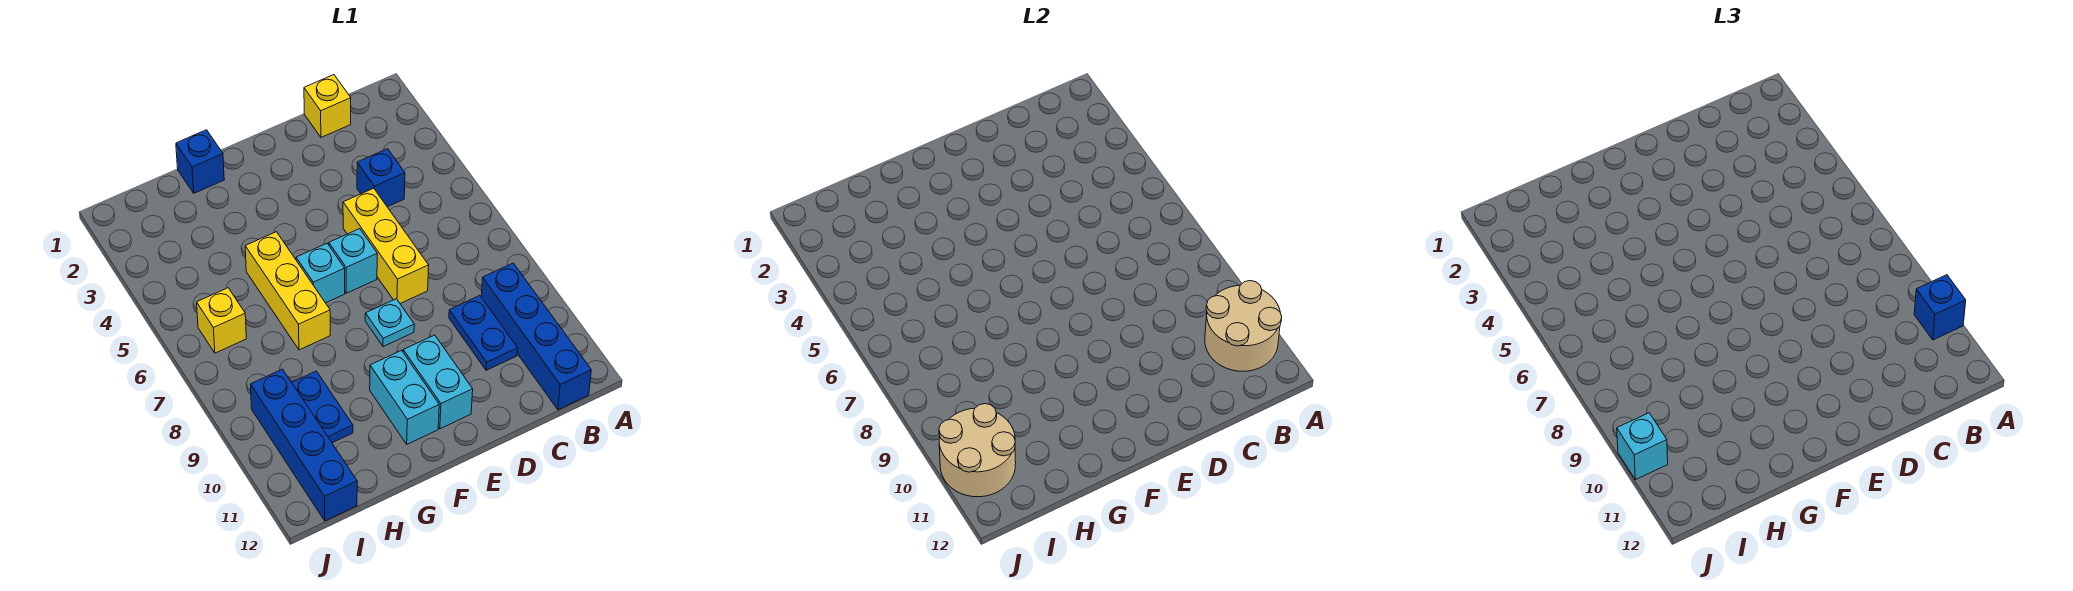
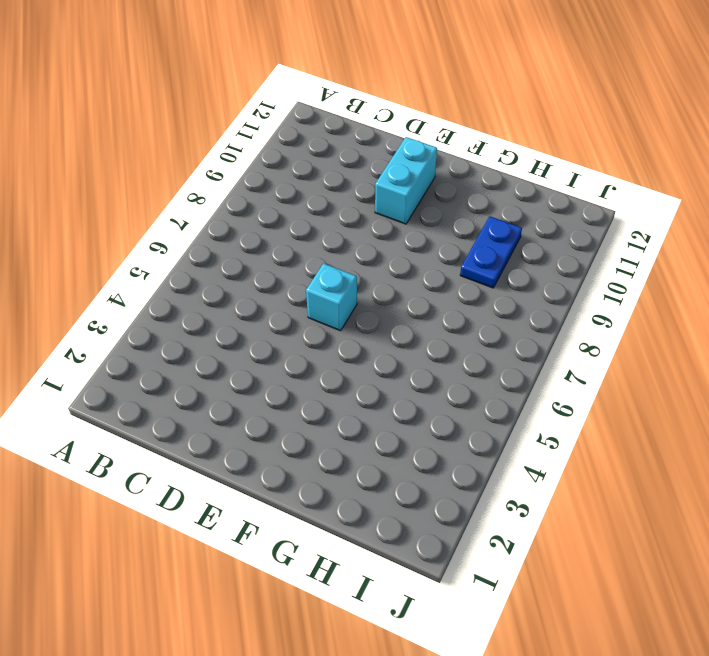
none -> blue 1x4 brick [481,263,591,410]
none -> yellow 1x1 brick [304,75,351,137]
none -> blue 1x1 brick [357,149,405,207]

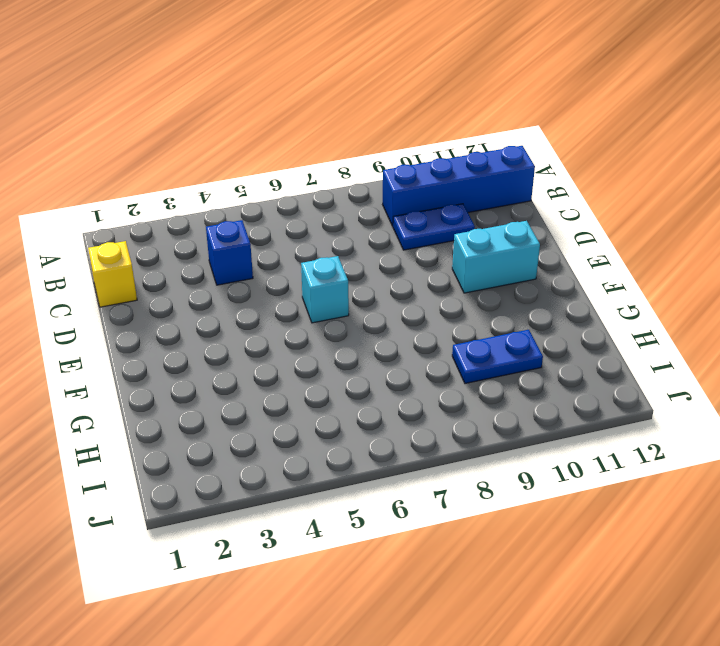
none -> yellow 1x3 brick [343,188,429,303]
none -> cyan 1x1 plate [365,299,414,347]
none -> cyan 1x1 brick [296,243,345,303]

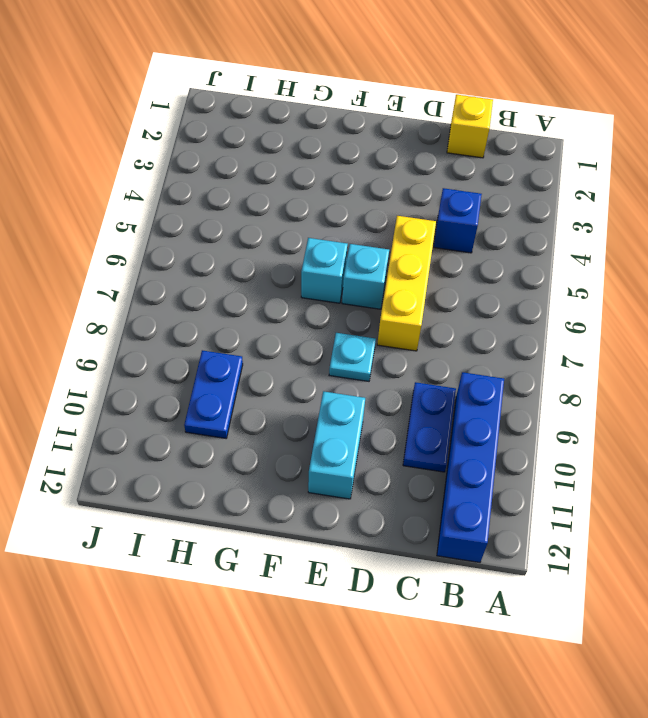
none -> cyan 1x2 brick [370,350,439,444]
none -> blue 1x1 brick [176,130,224,193]
none -> yellow 1x3 brick [245,232,330,350]

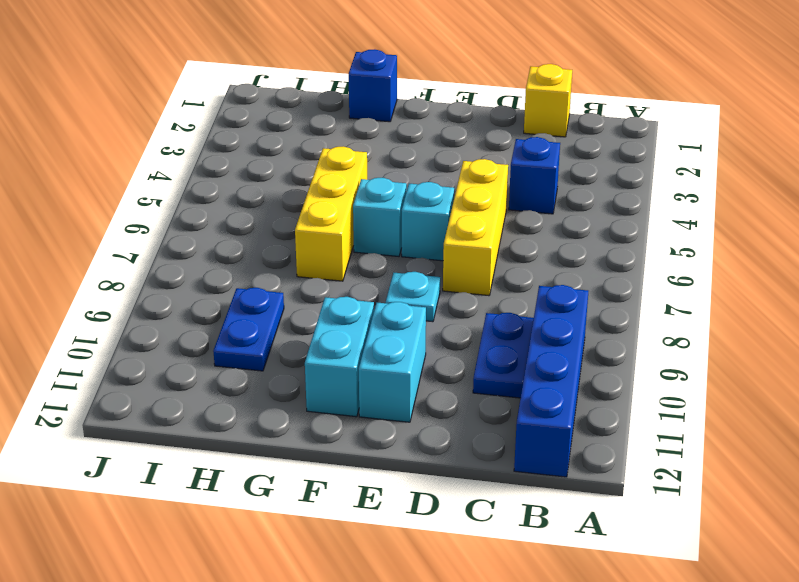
none -> yellow 1x1 brick [197,288,246,353]
none -> blue 1x4 brick [251,369,357,521]
none -> tan 2x2 round brick [1205,281,1282,371]

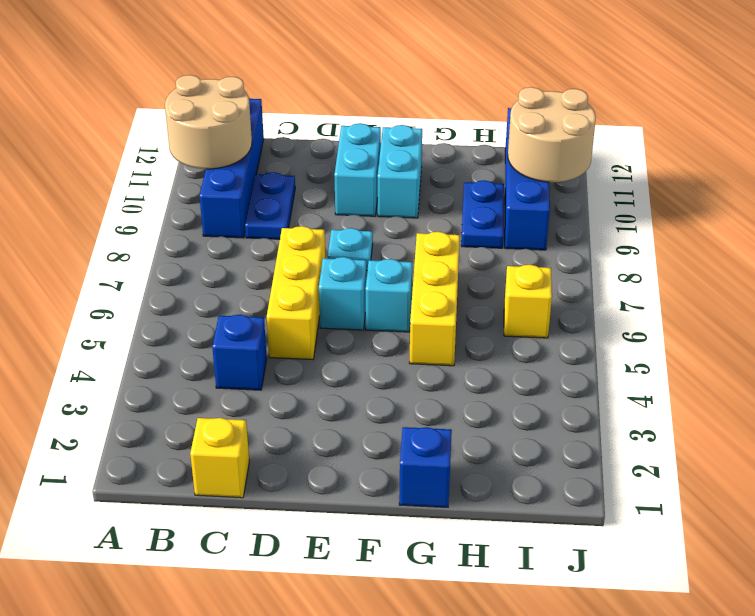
none -> blue 1x1 brick [1914,275,1966,340]
none -> cyan 1x1 brick [1617,413,1668,480]

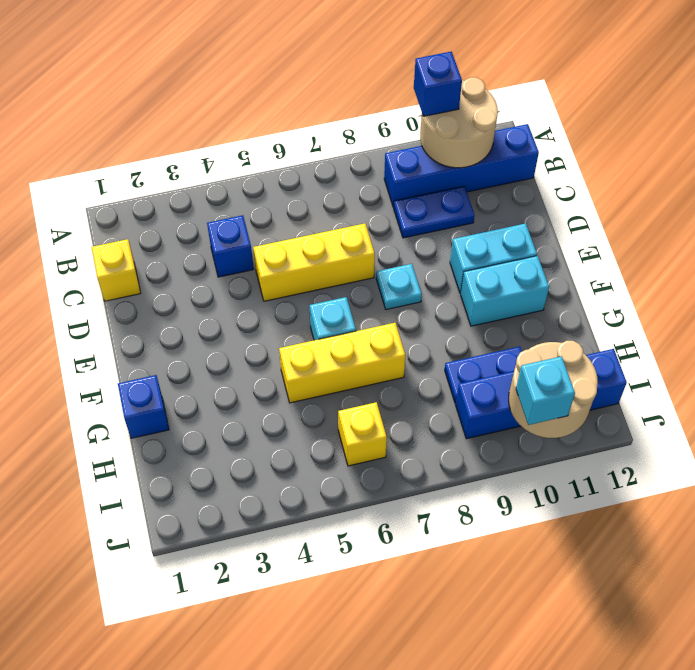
none -> cyan 1x1 brick [329,229,377,293]

